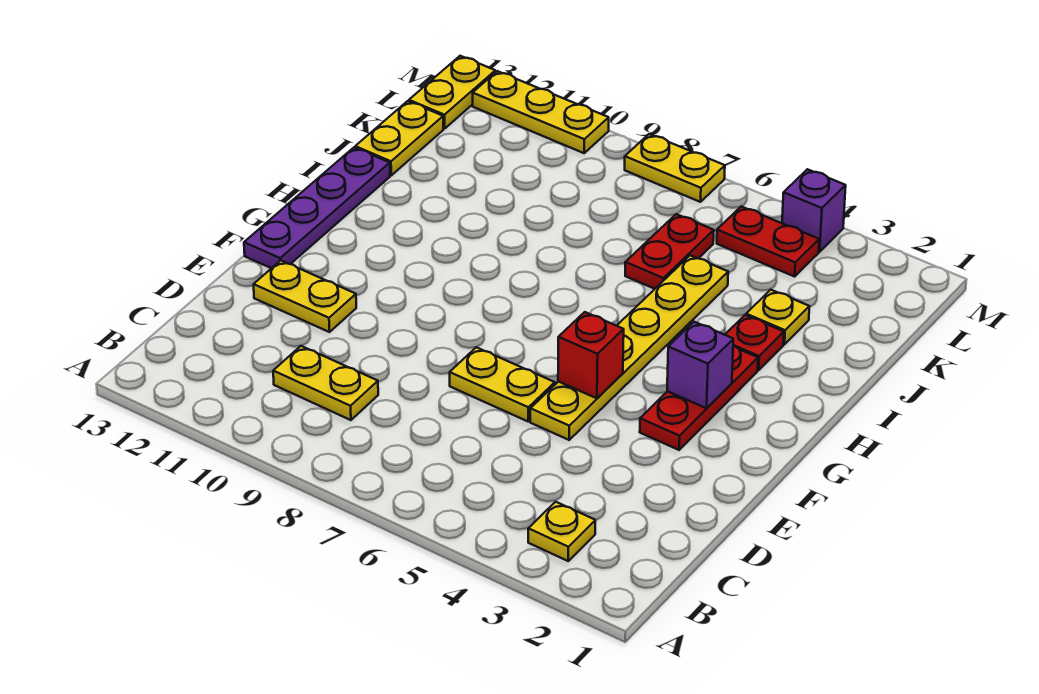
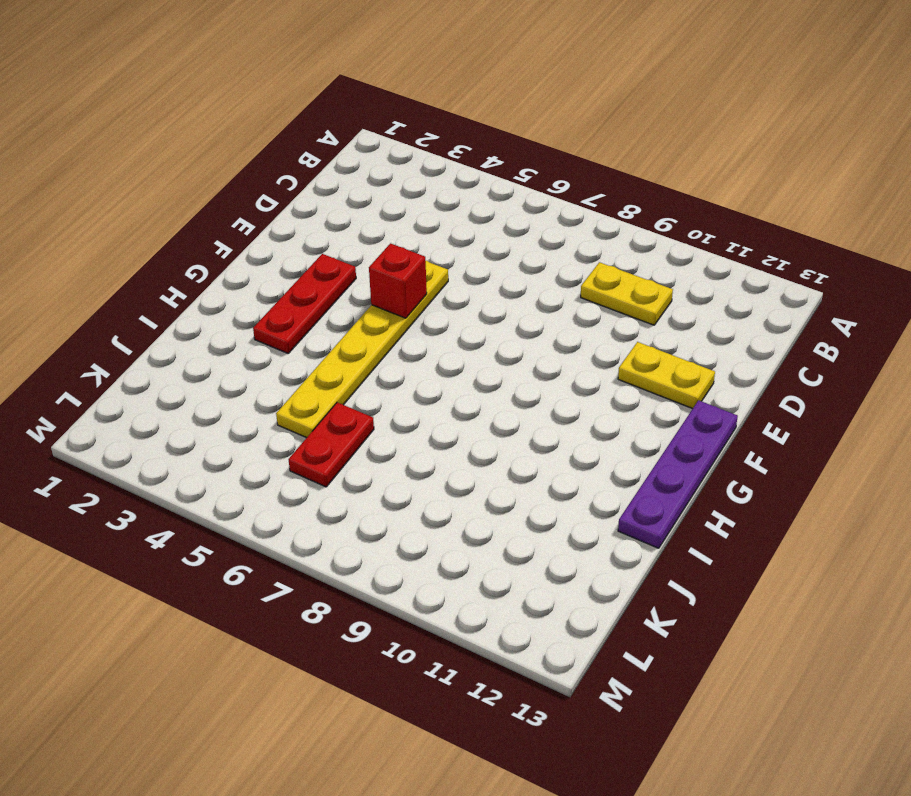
none -> yellow 1x1 plate [528,502,595,561]
none -> yellow 1x2 plate [450,347,555,421]
none -> red 1x1 plate [725,315,784,370]

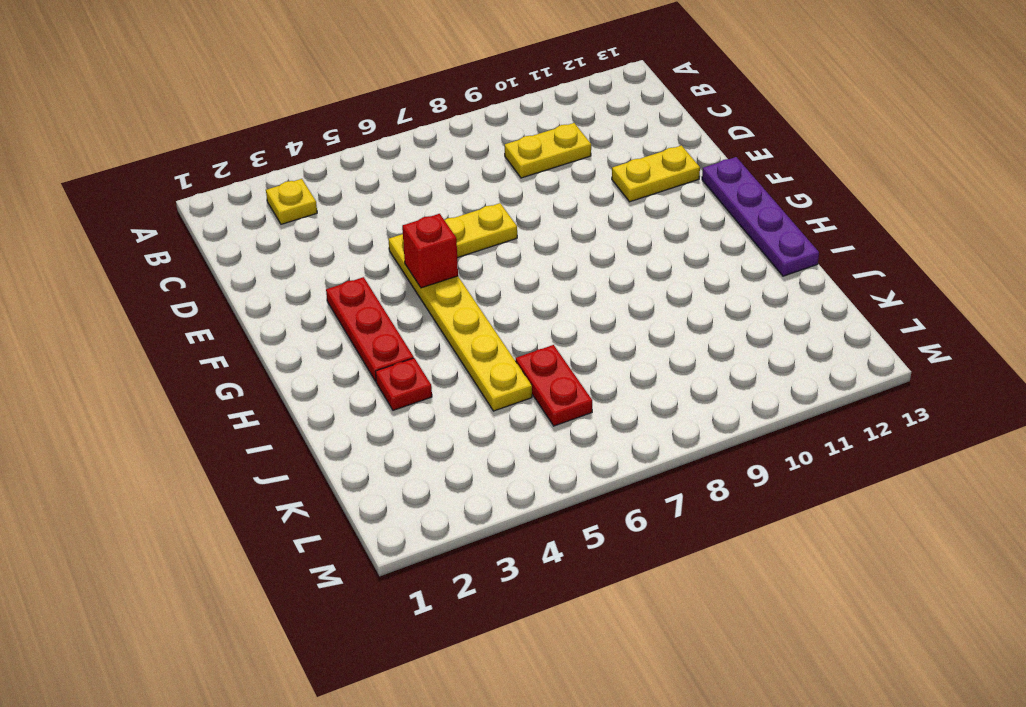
none -> yellow 1x1 plate [746,290,810,345]
none -> yellow 1x2 plate [355,101,443,175]
none -> red 1x2 plate [717,206,819,277]

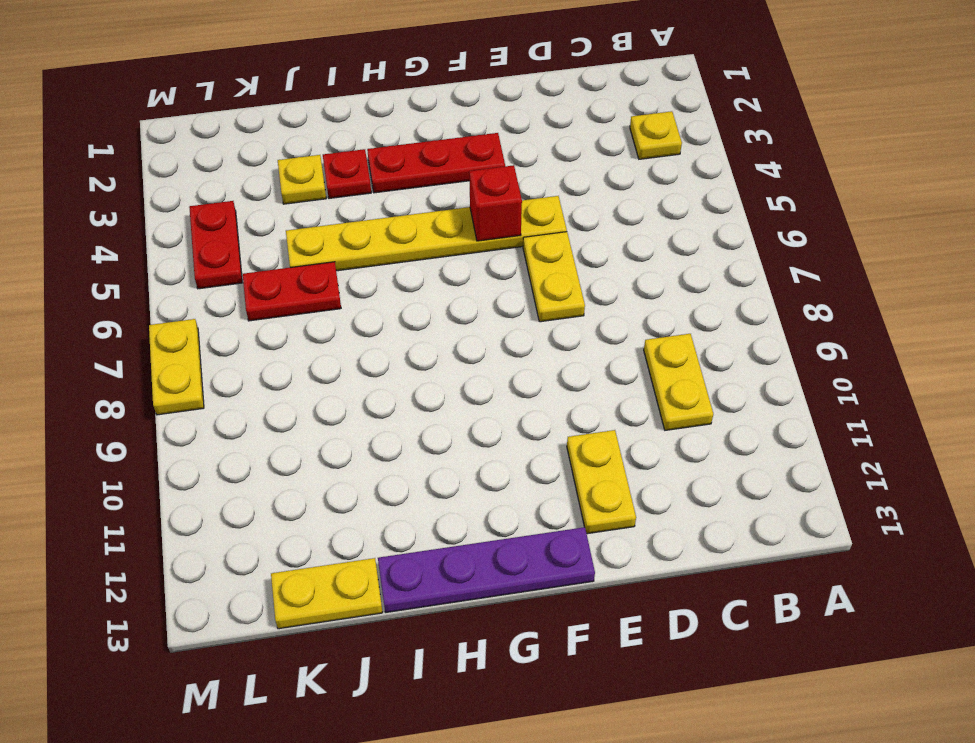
none -> yellow 1x2 plate [409,56,495,129]
none -> purple 1x1 brick [782,169,846,252]
none -> yellow 1x3 plate [473,71,609,153]

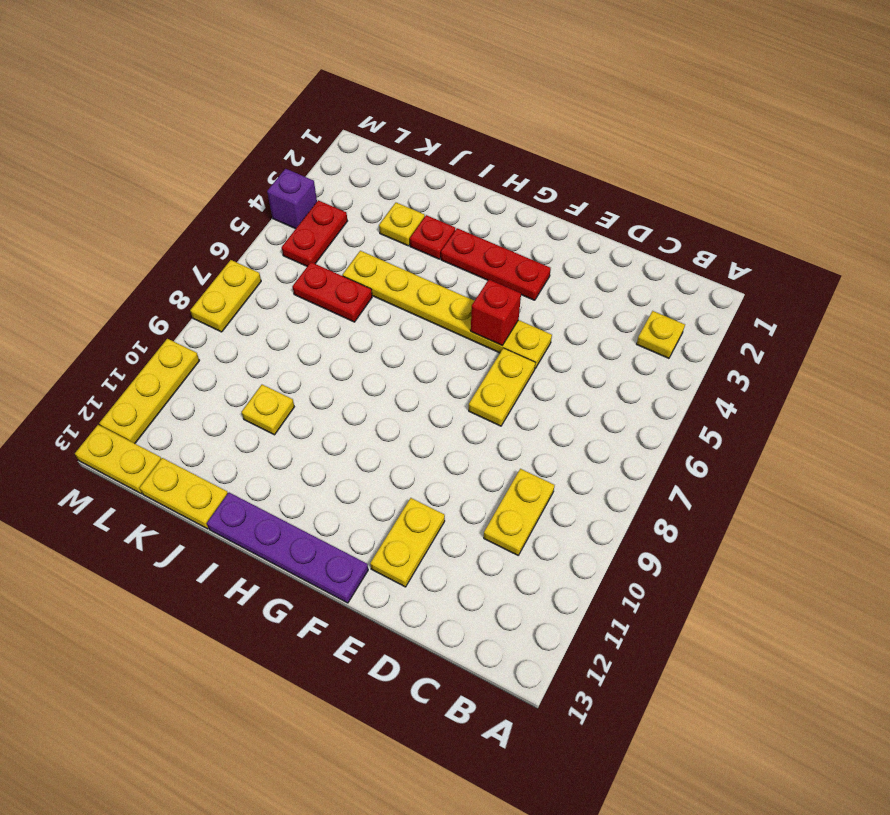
yellow 1x1 plate [242,385,294,435] -> none
none -> purple 1x1 brick [667,322,733,408]

